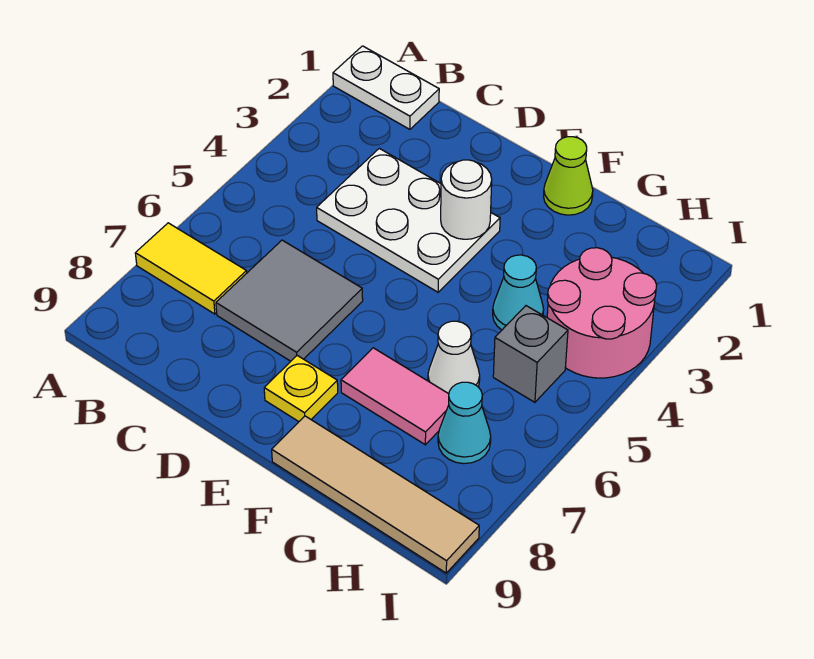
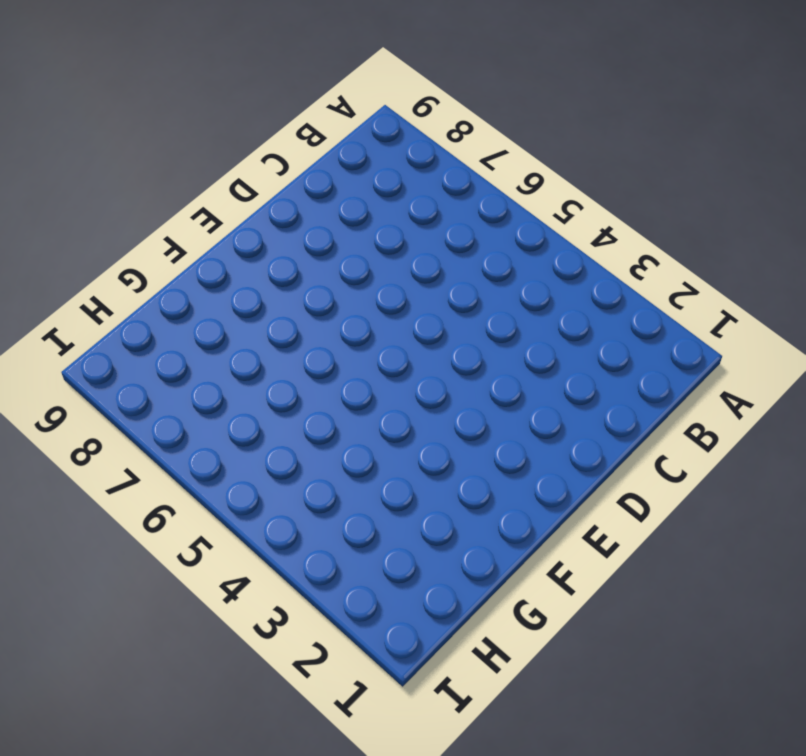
none -> white 1x2 plate [333,46,439,129]
none -> yellow 1x2 tile [135,223,247,314]
none -> white 2x3 plate [317,148,500,292]

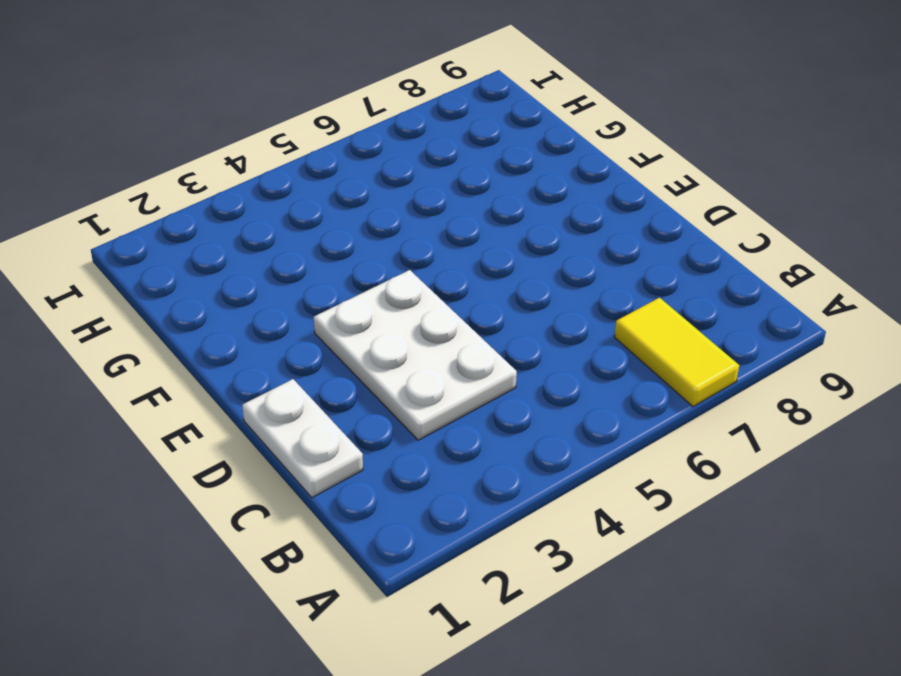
white 1x2 plate [242,379,363,497] -> white 1x2 plate moved to [333,46,439,129]
none -> grey 2x2 tile [216,240,363,361]
none -> yellow 1x1 plate [264,356,338,422]
none -> lime 1x1 cone [544,137,593,215]

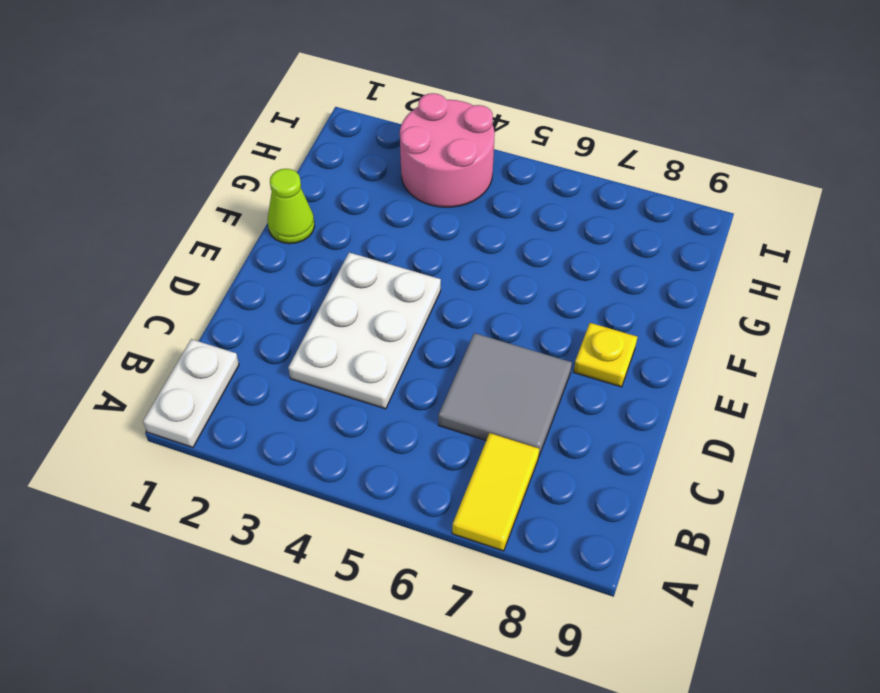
none -> pink 1x2 tile [341,348,449,445]
none -> tan 1x4 tile [272,416,479,573]
none -> cyan 1x1 cone [493,255,544,330]

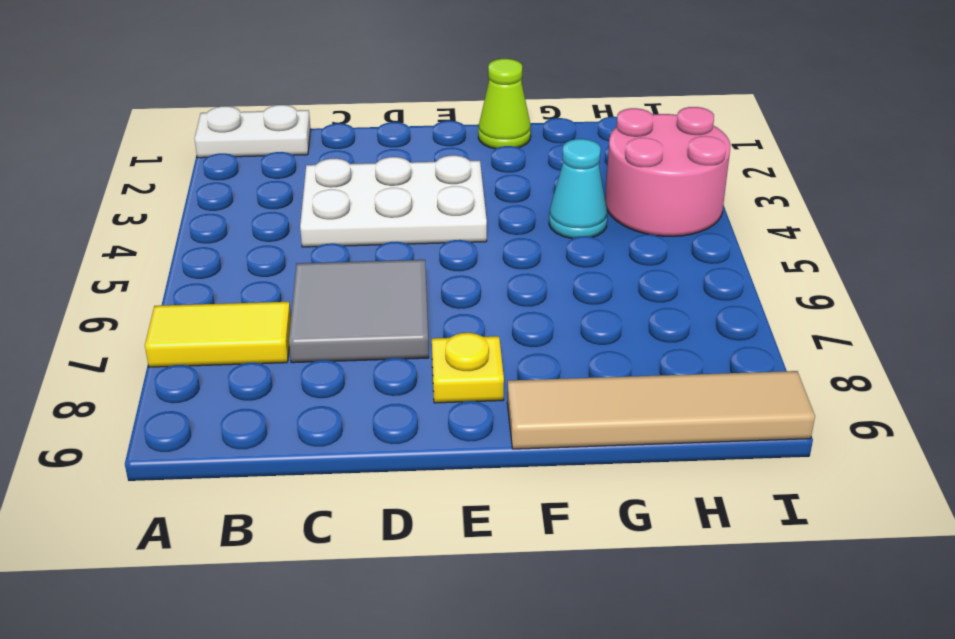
none -> pink 1x2 tile [341,348,449,445]
none -> white 1x1 cone [428,321,480,394]
none -> grey 1x1 brick [493,306,568,402]

